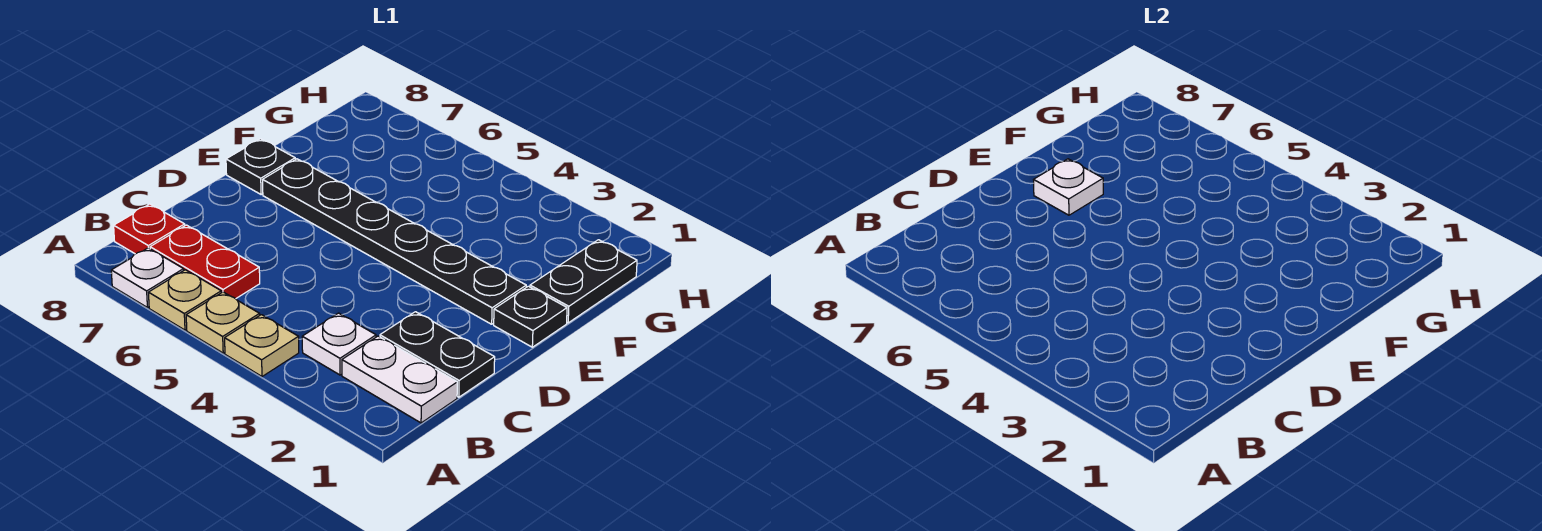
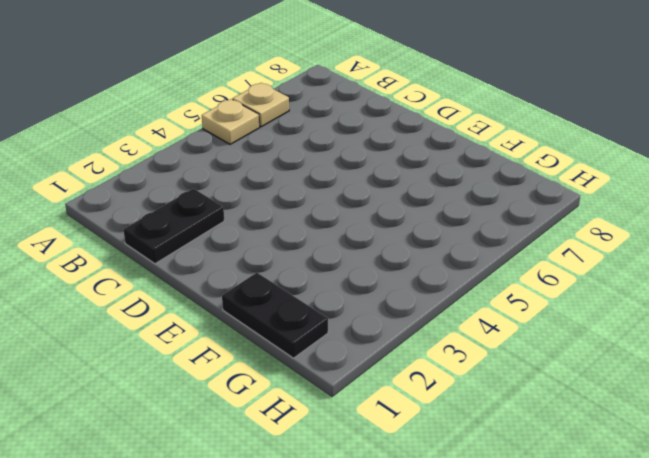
none -> tan 1x1 plate [225,315,299,376]
none -> white 1x1 plate [111,248,184,308]
none -> white 1x2 plate [342,336,457,423]

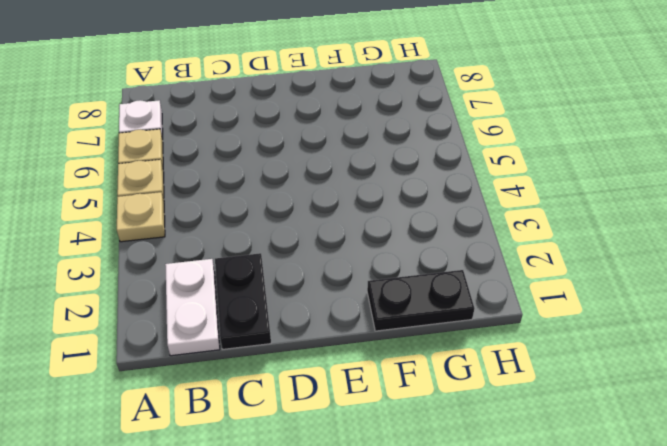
none -> white 1x1 plate [302,313,376,375]
none -> red 1x2 plate [150,225,260,299]
none -> red 1x1 plate [114,204,185,254]

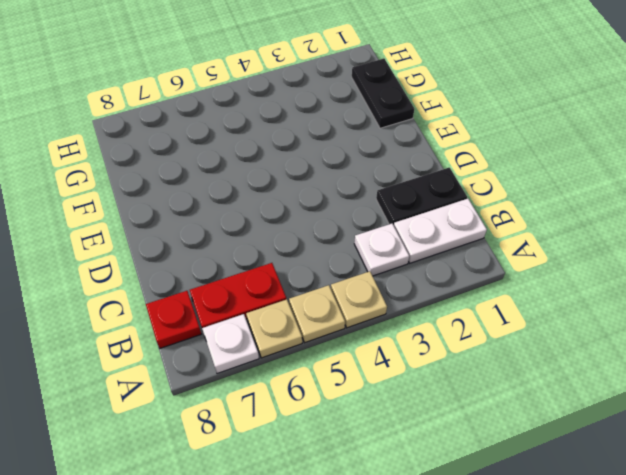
none -> black 1x1 plate [494,286,567,347]
none -> black 1x6 plate [263,159,526,324]
none -> black 1x1 plate [226,139,295,195]

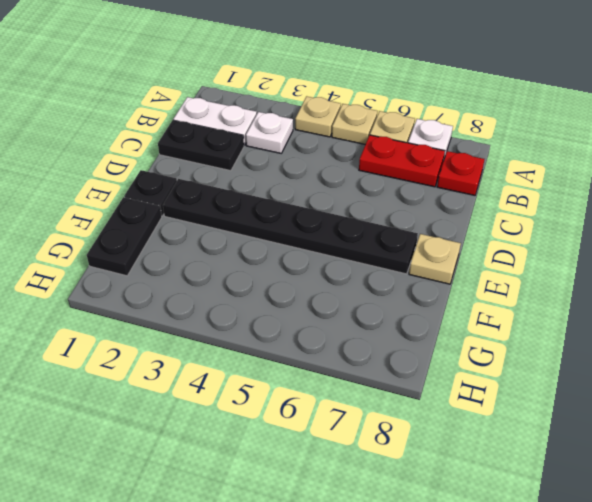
tan 1x1 plate [409,234,461,284] -> black 1x1 plate [226,139,295,195]
none -> white 1x1 plate [1034,159,1103,215]

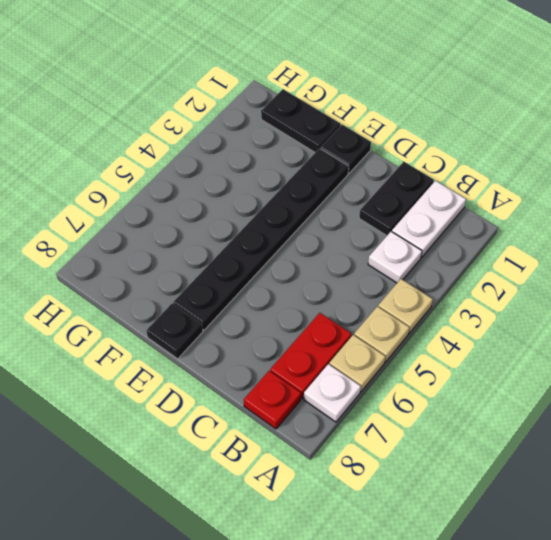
none -> white 1x1 plate [1034,159,1103,215]

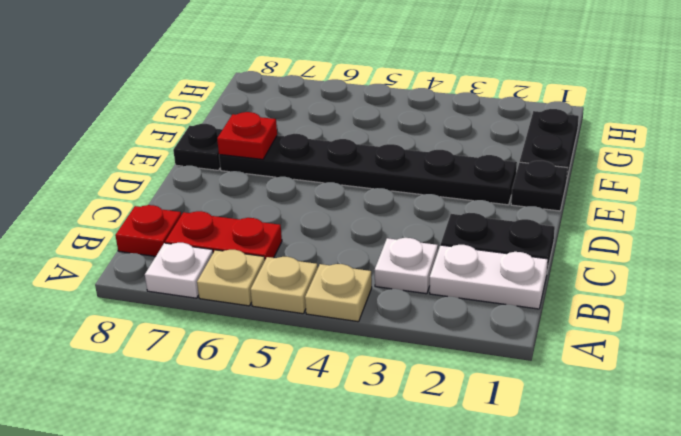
red 1x1 plate [217,112,277,159] -> white 1x1 plate [1034,159,1103,215]

